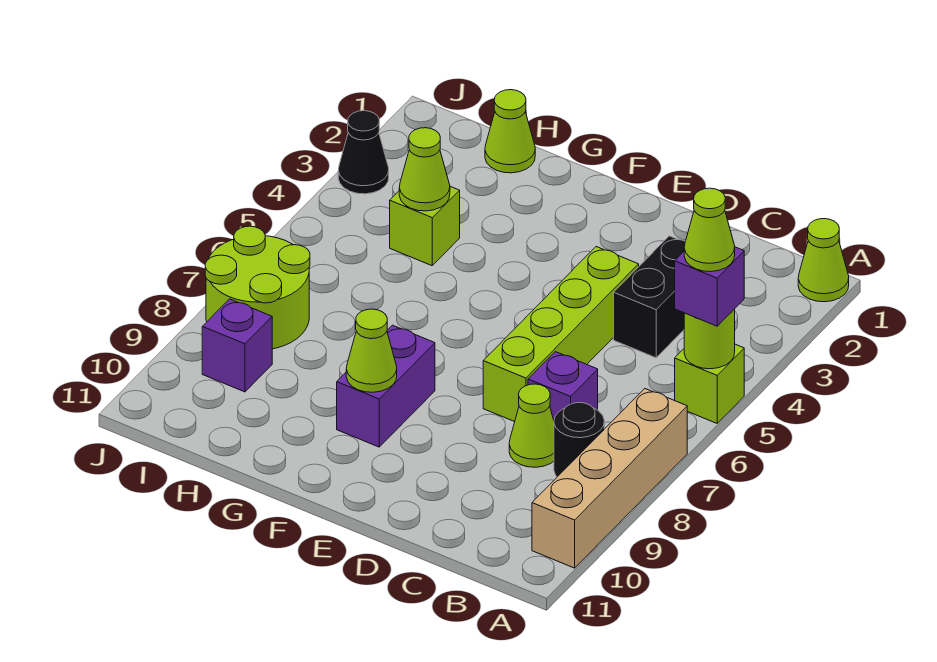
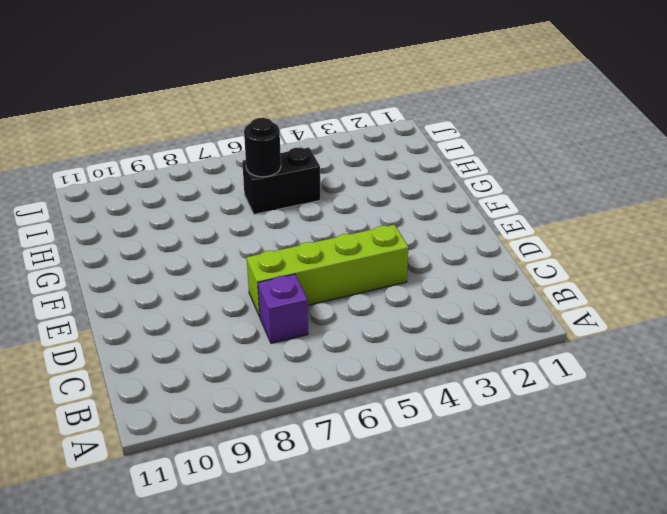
black 1x2 brick [242,148,320,214] -> black 1x2 brick moved to [614,236,685,358]
black 1x1 round brick [244,118,281,177] -> black 1x1 round brick moved to [554,403,604,477]
none -> lime 1x1 cone [798,219,849,302]
none -> lime 1x1 brick [675,344,744,423]
none -> tan 1x4 brick [532,389,687,568]

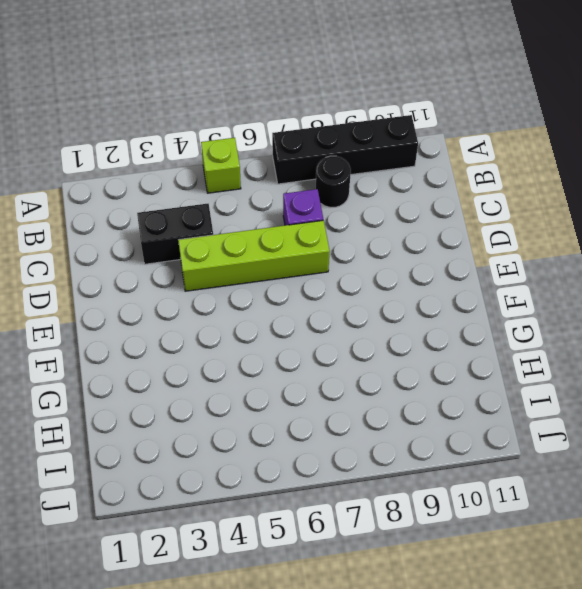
black 1x4 brick [272,115,418,184] -> tan 1x4 brick [532,389,687,568]
none -> lime 1x1 cone [798,219,849,302]
none -> lime 1x1 cone [509,384,554,467]
none -> purple 1x2 brick [337,325,435,447]

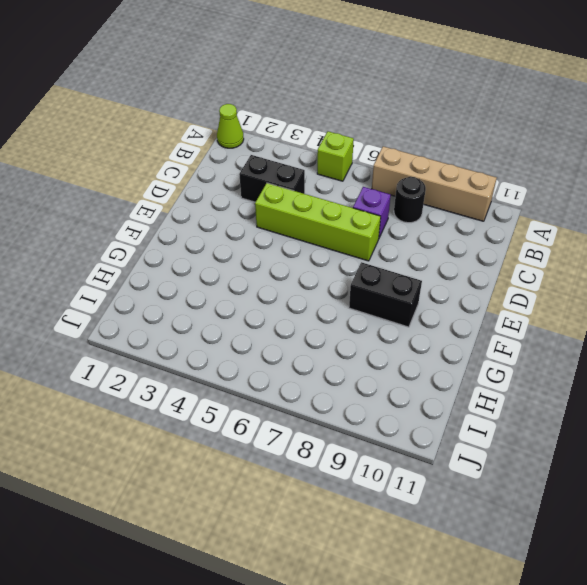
black 1x2 brick [349,262,422,327] -> purple 1x2 brick [337,325,435,447]
none -> lime 1x1 cone [509,384,554,467]
none -> lime 1x1 cone [485,90,535,173]
none -> lime 1x1 brick [390,187,460,266]

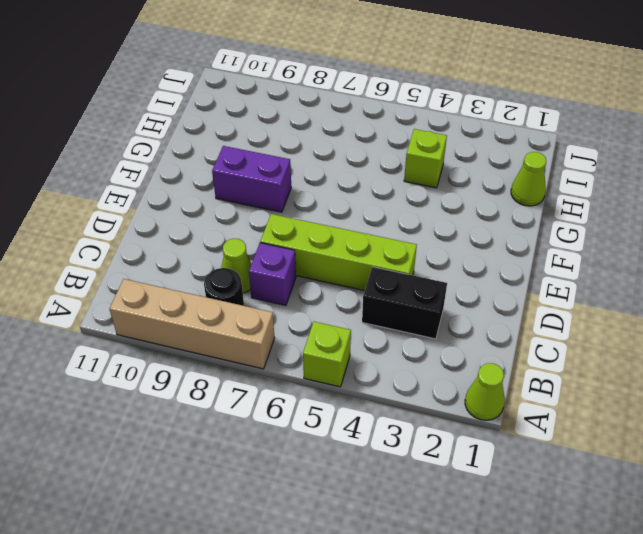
none -> lime 2x2 round brick [205,226,310,349]
none -> purple 1x1 brick [202,299,272,392]
none -> black 1x1 cone [338,111,389,194]

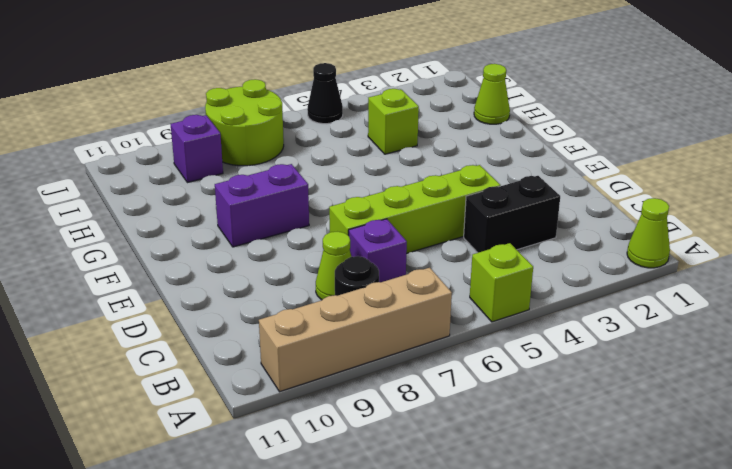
black 1x1 cone [307,63,343,124] -> black 1x1 cone moved to [338,111,389,194]
none -> lime 1x1 round brick [684,309,735,369]
none -> lime 1x1 cone [346,309,397,392]
none -> lime 1x1 cone [399,128,450,211]

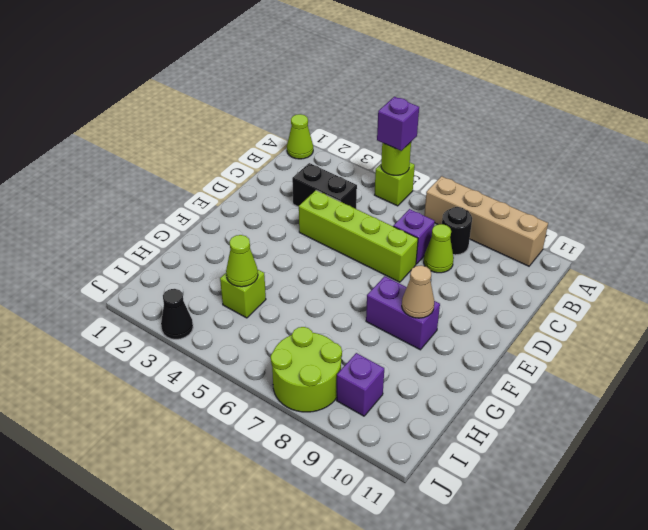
tan 1x1 cone [402,265,434,318] -> lime 1x1 cone [346,309,397,392]
none -> lime 1x1 cone [485,90,535,173]
none -> lime 1x1 cone [684,188,735,272]

